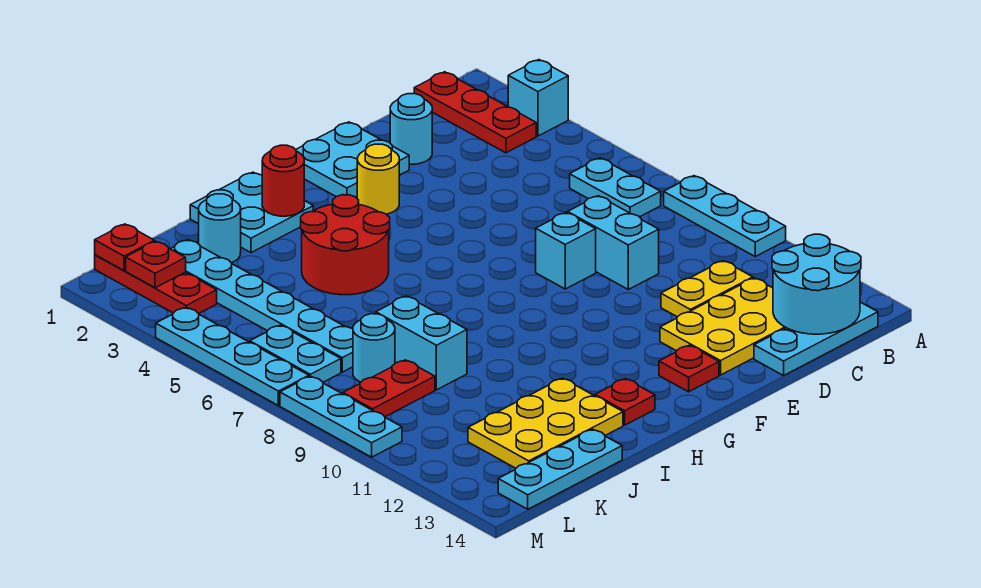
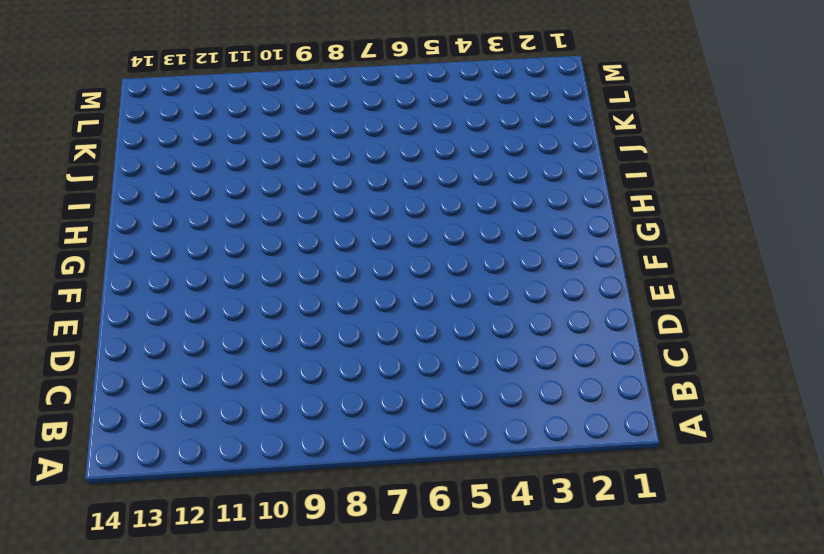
none -> cyan 1x1 brick [508,60,568,136]
none -> cyan 1x3 plate [664,176,786,256]
none -> red 1x3 plate [414,72,536,153]
none -> cyan 1x2 plate [570,158,661,217]

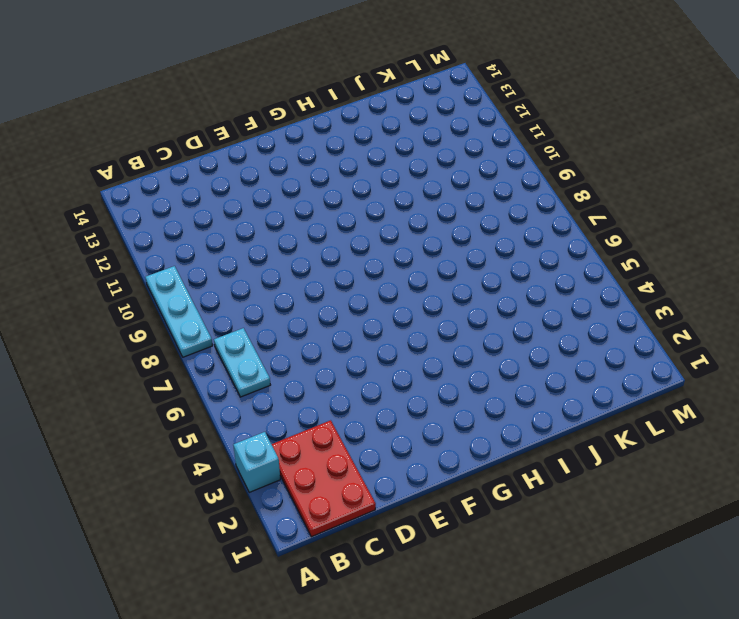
red 2x3 plate [271,420,376,537] -> red 1x3 plate [414,72,536,153]
none -> cyan 1x3 plate [754,302,878,376]
none -> yellow 1x2 plate [661,261,753,317]
none -> yellow 2x3 plate [660,278,786,375]
none -> cyan 1x1 round brick [390,94,432,164]

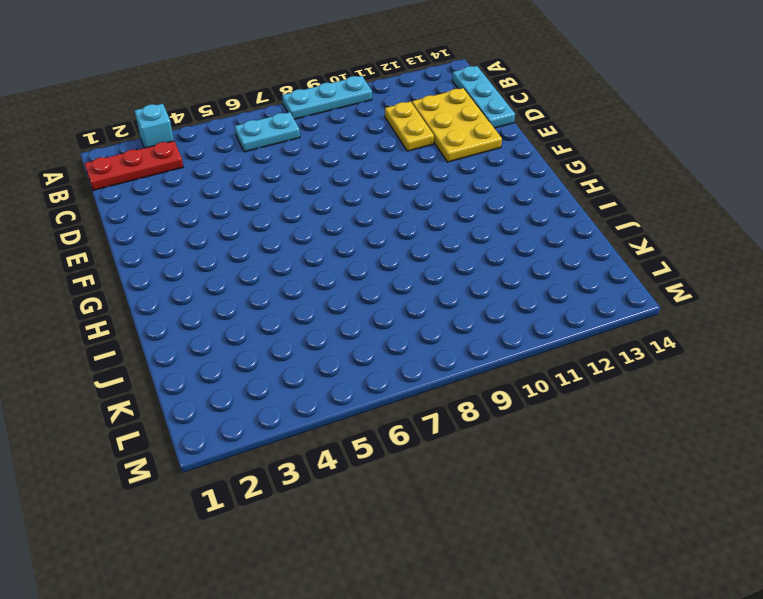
none -> cyan 1x1 round brick [390,94,432,164]
none -> cyan 1x2 brick [568,196,659,289]
none -> cyan 2x2 plate [296,122,409,198]
none -> cyan 1x1 brick [536,212,596,289]

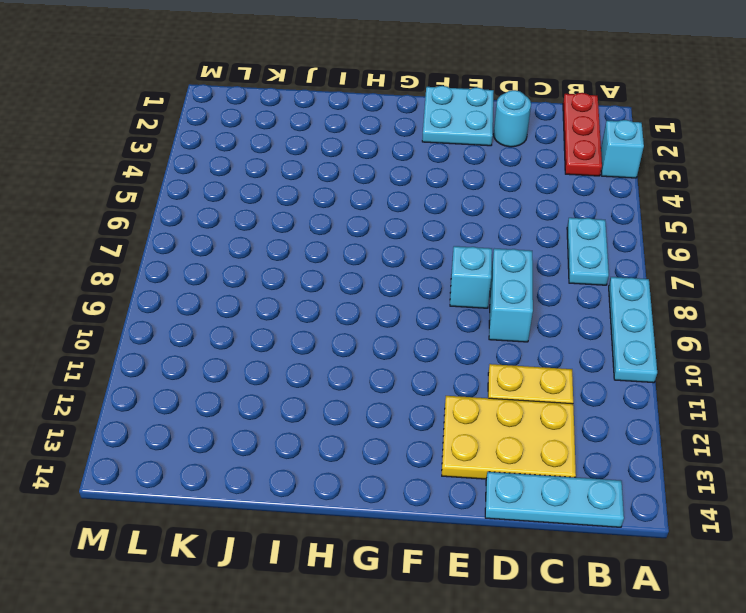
none -> yellow 1x1 round brick [357,144,399,214]
none -> red 1x1 plate [659,345,719,392]
none -> cyan 2x2 plate [190,172,314,253]
none -> red 2x2 round brick [301,195,390,295]

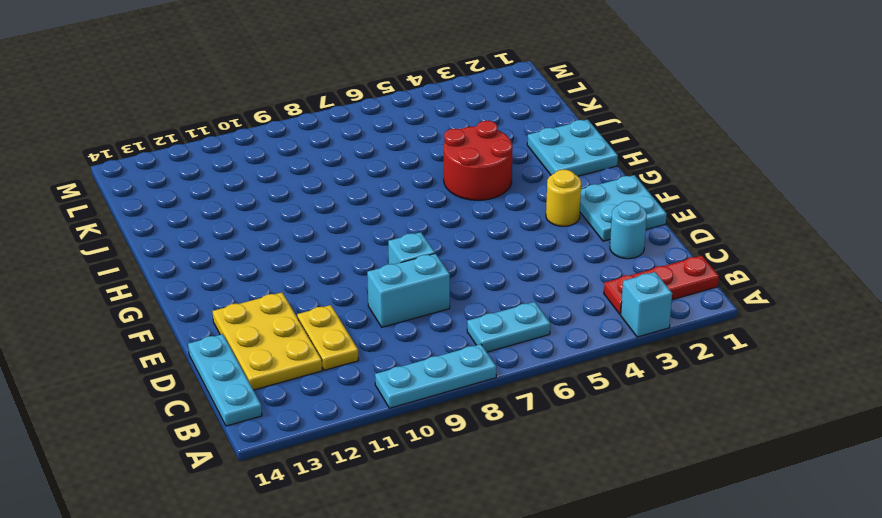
none -> red 1x1 plate [659,345,719,392]
none -> red 1x1 plate [595,379,655,425]
none -> yellow 2x3 plate [468,378,623,468]
none -> cyan 1x1 round brick [199,194,241,263]

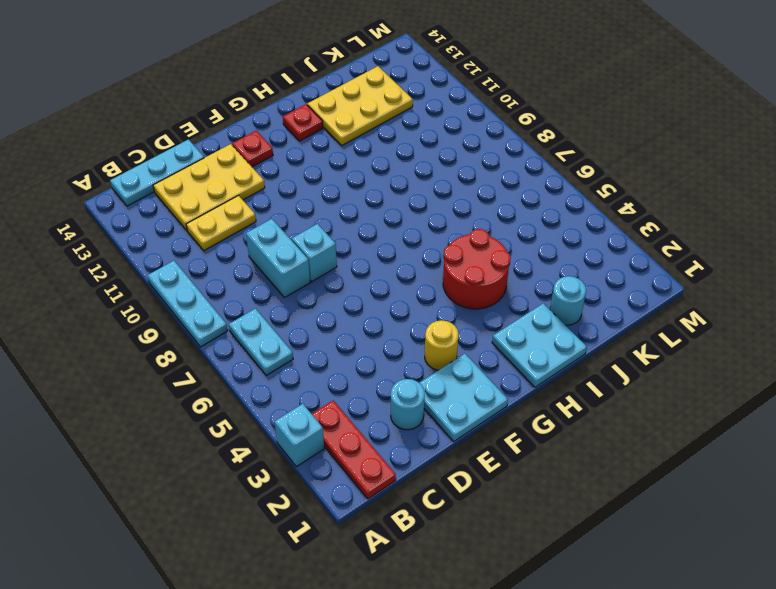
none -> cyan 1x2 brick [376,296,467,390]
none -> cyan 1x3 plate [498,429,622,509]
none -> cyan 1x6 plate [171,240,353,372]
none -> cyan 1x1 round brick [353,314,395,382]

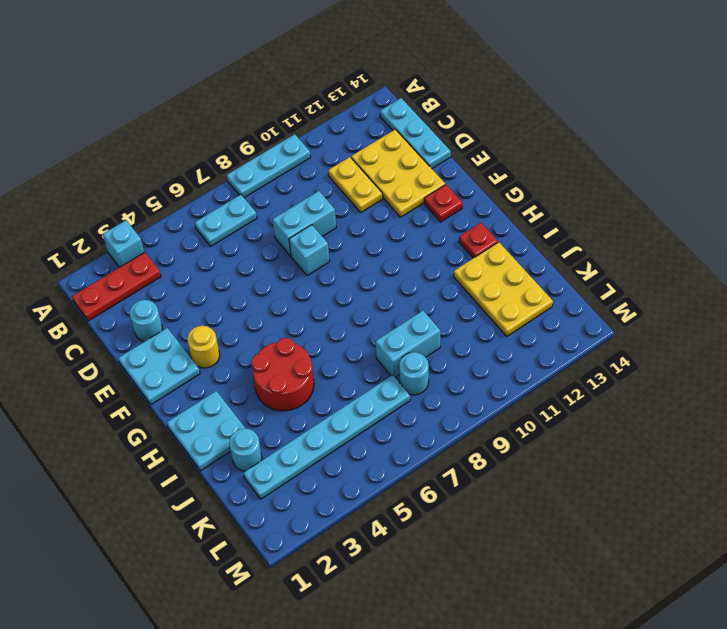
none -> cyan 1x3 plate [498,429,622,509]
none -> red 1x2 plate [343,360,435,417]
none -> red 1x3 plate [95,255,217,313]
none -> cyan 1x2 plate [250,325,341,382]

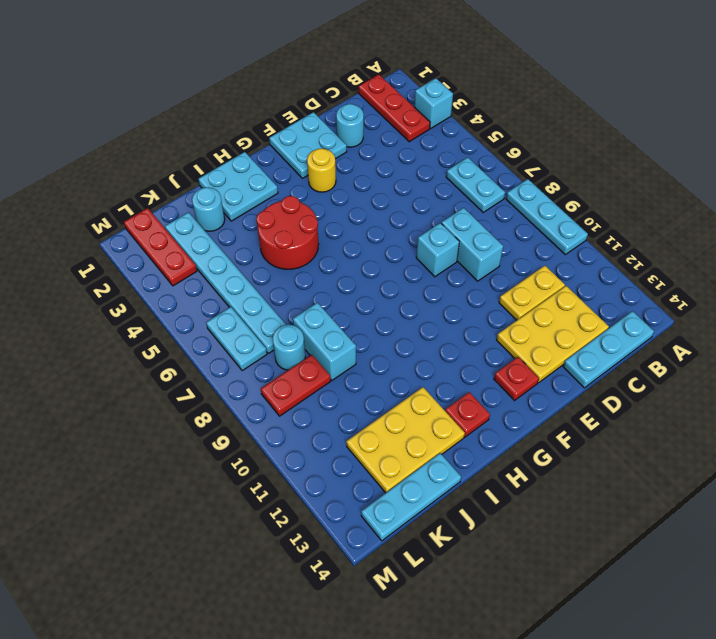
none -> cyan 1x4 plate [156,307,309,406]
none -> cyan 1x3 plate [280,376,402,457]
none -> cyan 2x2 round brick [772,234,861,334]
none -> red 1x1 round brick [262,145,304,216]

